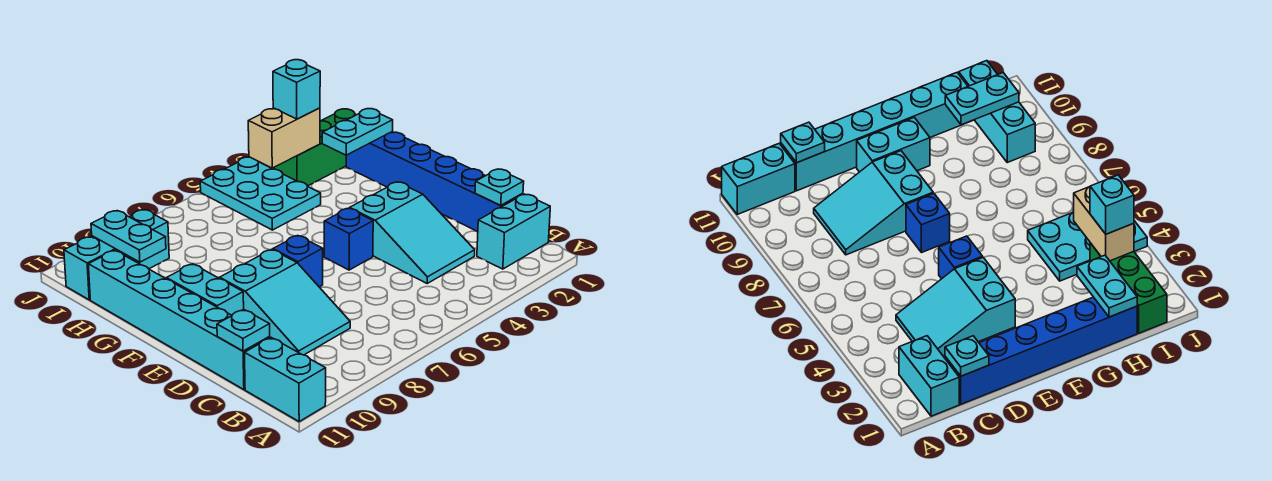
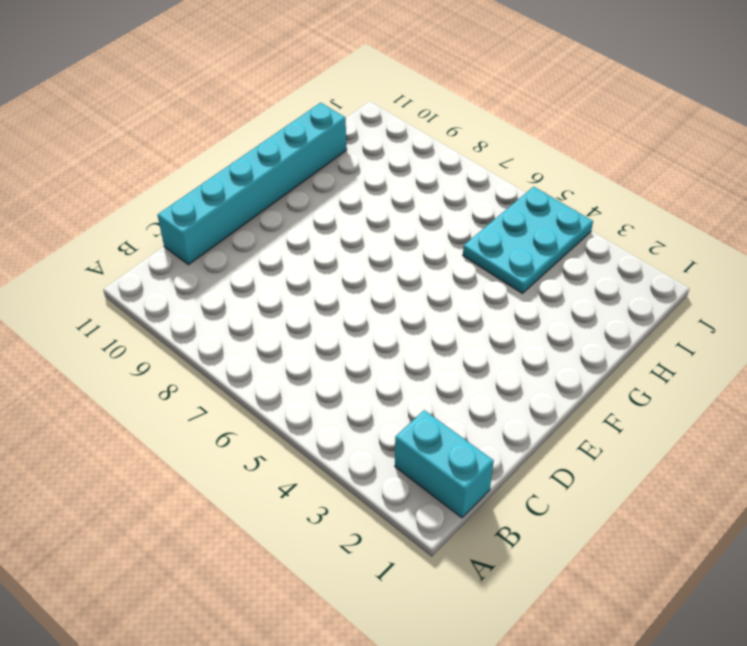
none -> cyan 1x2 brick [245,338,326,421]
none -> blue 1x6 brick [346,132,523,232]
none -> cyan 2x3 slope [350,182,475,283]

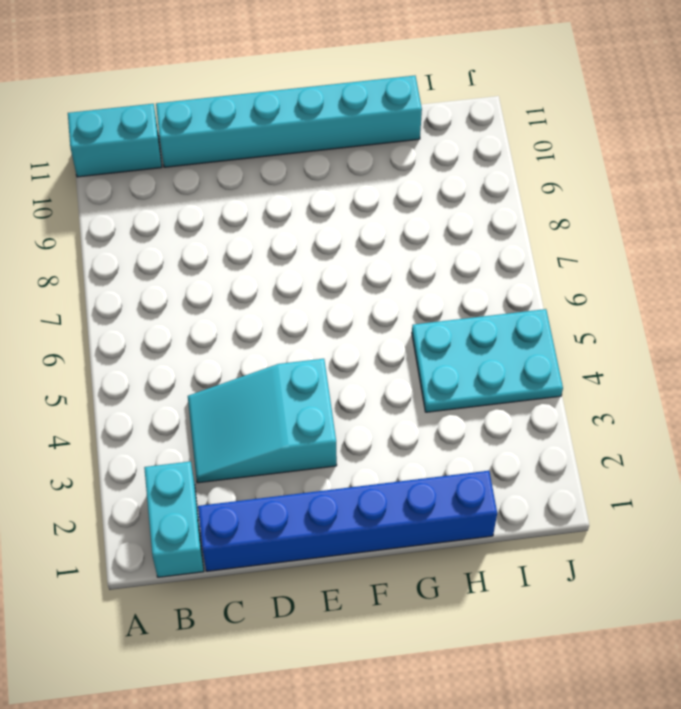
none -> cyan 2x3 slope [220,249,350,355]
none -> blue 1x1 brick [324,208,373,270]
none -> blue 1x1 brick [273,235,323,287]

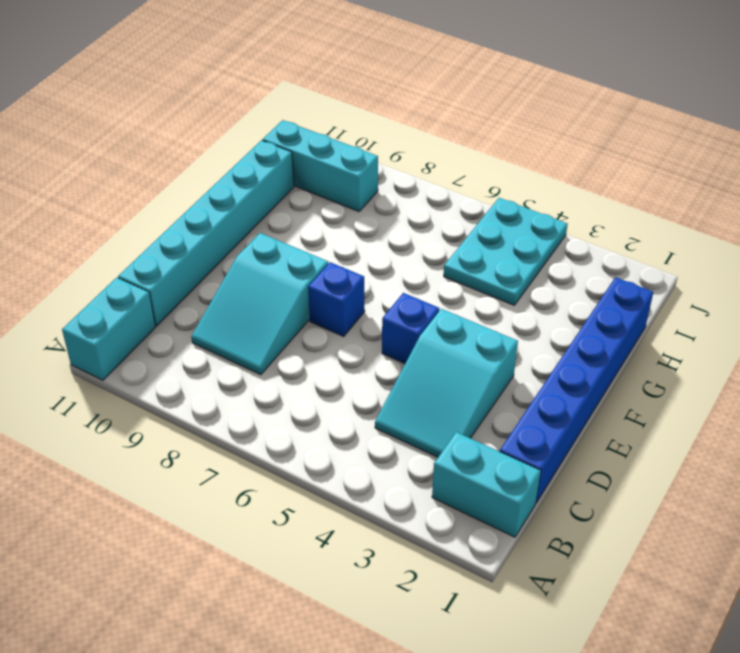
none -> cyan 1x2 brick [167,264,244,315]
none -> green 1x3 brick [274,109,356,186]
none -> cyan 1x1 plate [475,169,524,205]

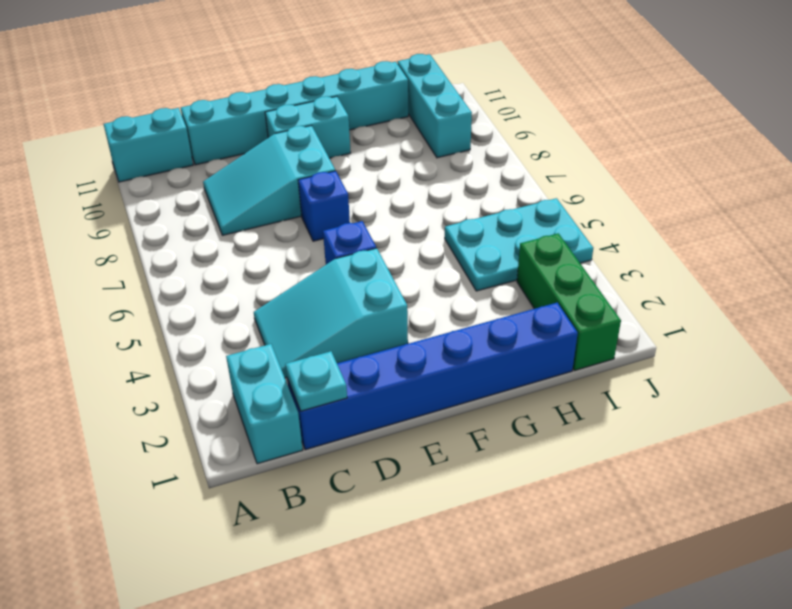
none -> cyan 1x1 plate [217,309,270,351]
none -> cyan 1x2 plate [322,109,393,155]
none -> cyan 1x2 plate [91,211,166,262]

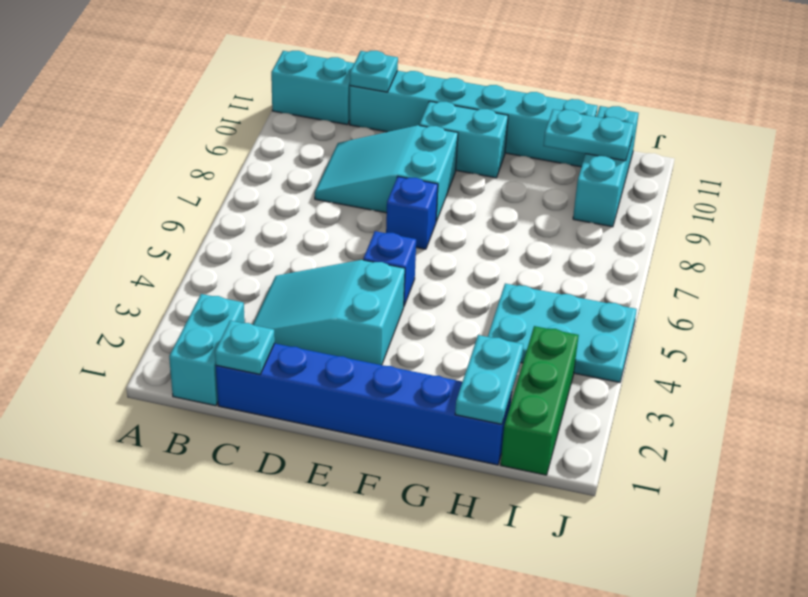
none -> tan 1x2 brick [248,108,320,168]
none -> cyan 1x1 brick [273,60,320,119]

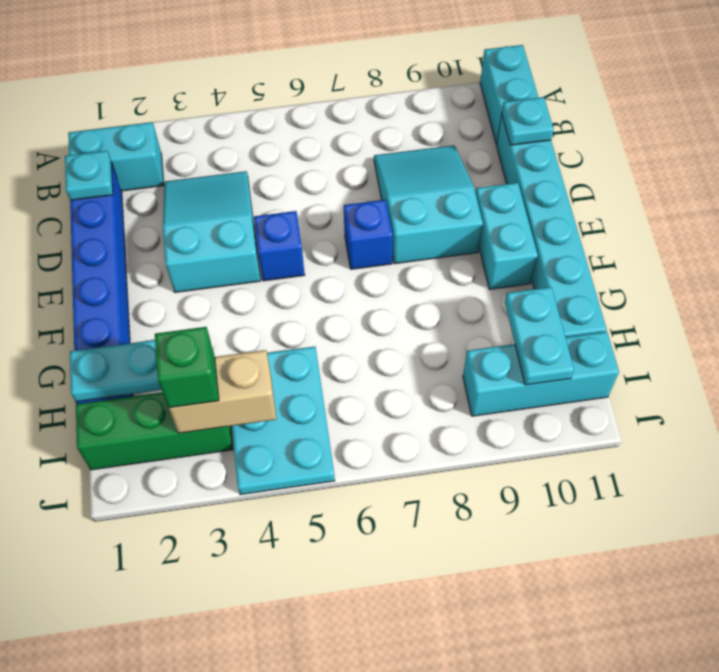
green 1x1 brick [155,327,219,408] -> cyan 1x1 brick [273,60,320,119]

